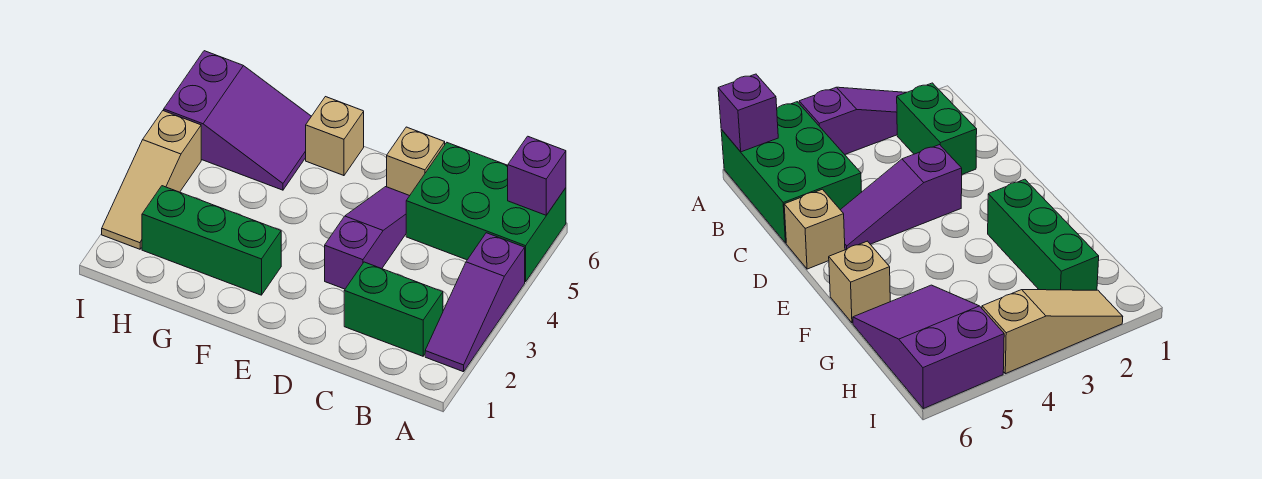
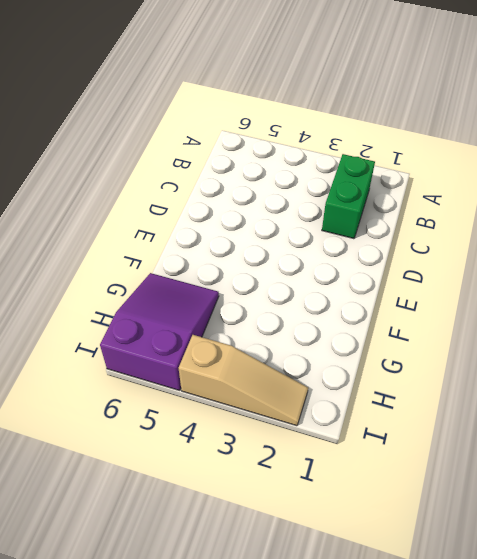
none -> purple 1x3 slope [425,233,525,372]
none -> green 2x3 brick [406,143,566,282]

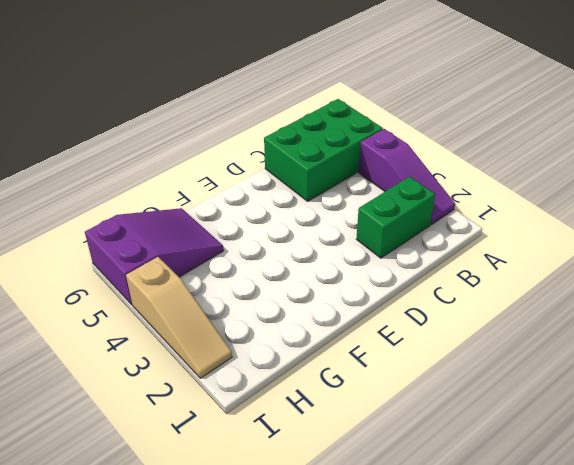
none -> purple 1x3 slope [325,187,409,289]
none -> tan 1x1 brick [387,127,445,196]

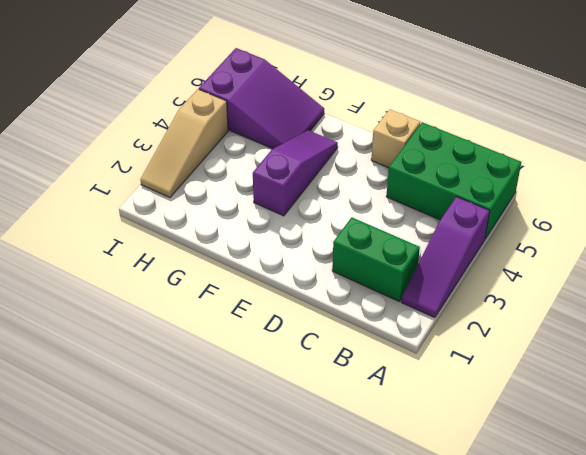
purple 1x3 slope [253,130,338,216] -> purple 1x3 slope moved to [325,187,409,289]
none -> green 1x3 brick [142,186,281,295]
none -> tan 1x1 brick [306,97,364,176]

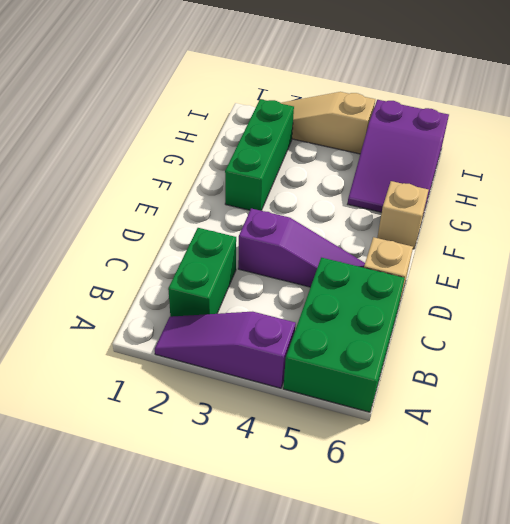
none -> purple 1x1 brick [508,136,566,215]

